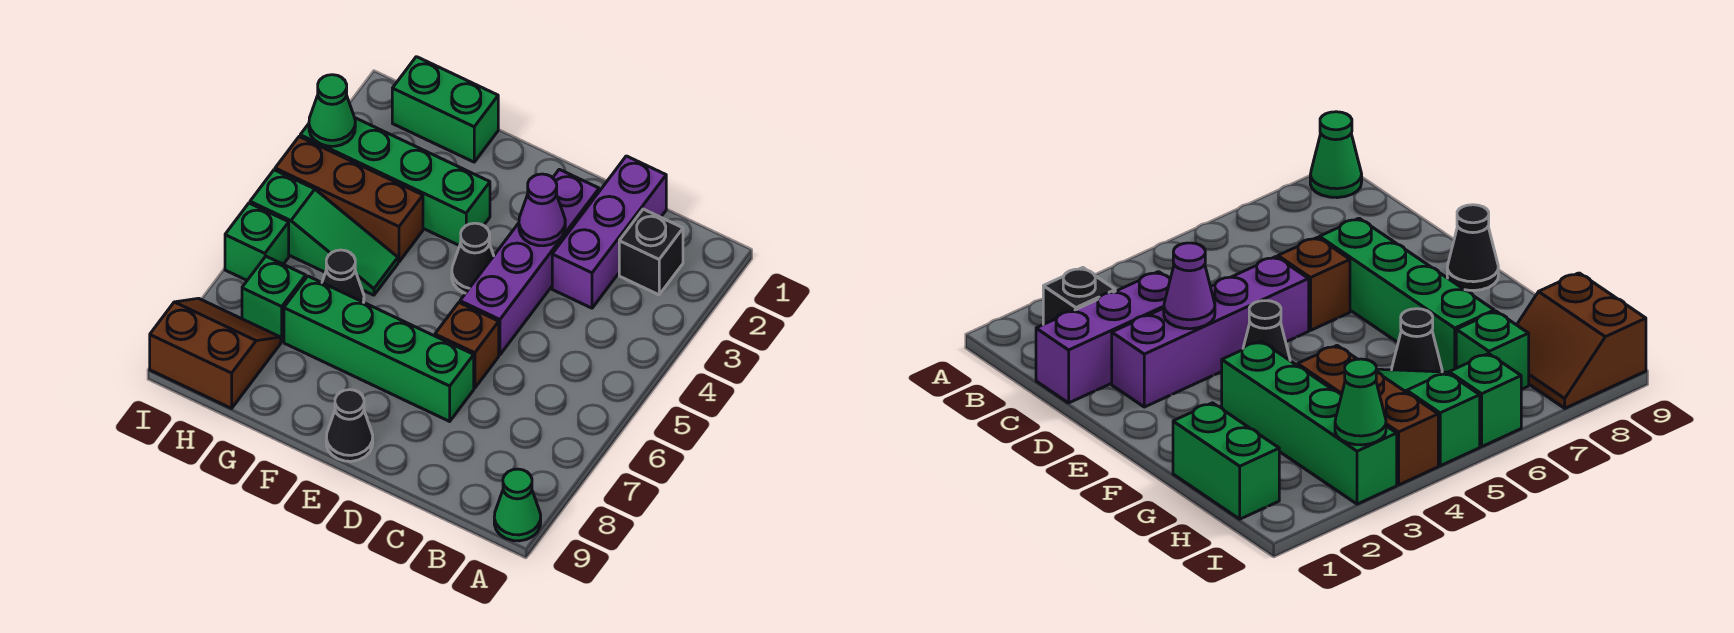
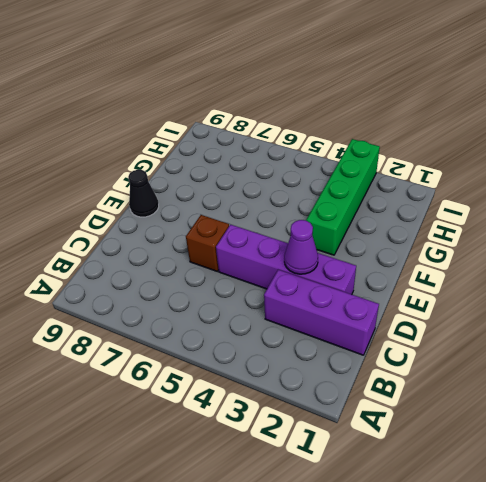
none -> green 1x1 cone [494,469,541,541]
none -> black 1x1 brick [619,209,683,295]
none -> green 1x4 brick [284,276,474,421]

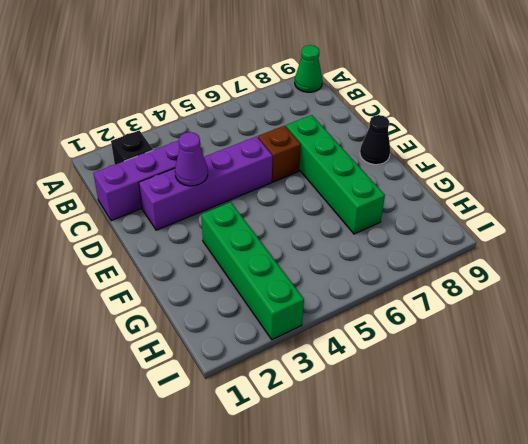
none -> black 1x1 cone [452,223,494,293]
none -> green 1x2 brick [392,57,498,162]
none -> brown 1x3 brick [275,137,423,262]

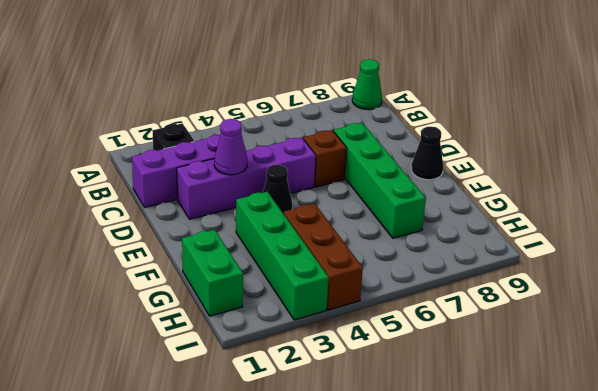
none -> green 1x3 slope [250,170,398,295]
none -> black 1x1 cone [322,250,364,302]
none -> green 1x1 brick [242,256,306,342]

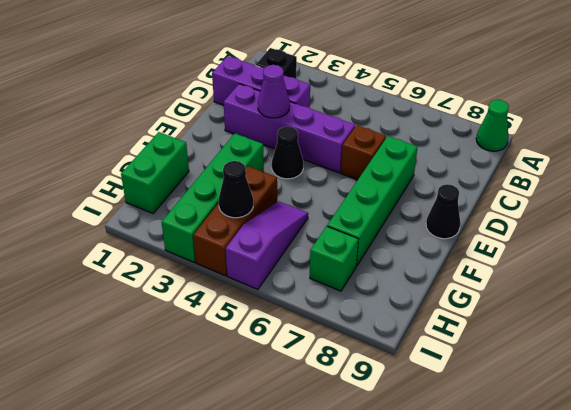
purple 1x3 slope [225,201,308,289] -> green 1x3 slope [250,170,398,295]
black 1x1 cone [219,161,253,218] -> black 1x1 cone moved to [322,250,364,302]
none -> brown 2x2 slope [150,298,281,408]
none -> green 1x1 brick [225,203,289,280]
none -> green 1x1 cone [309,75,355,146]

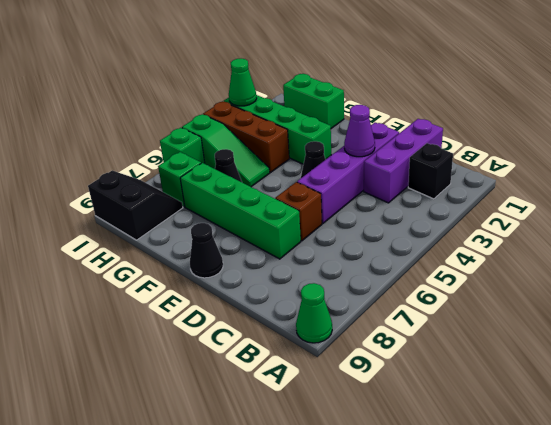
black 2x2 slope [88,171,183,240] -> brown 2x2 slope [150,298,281,408]

